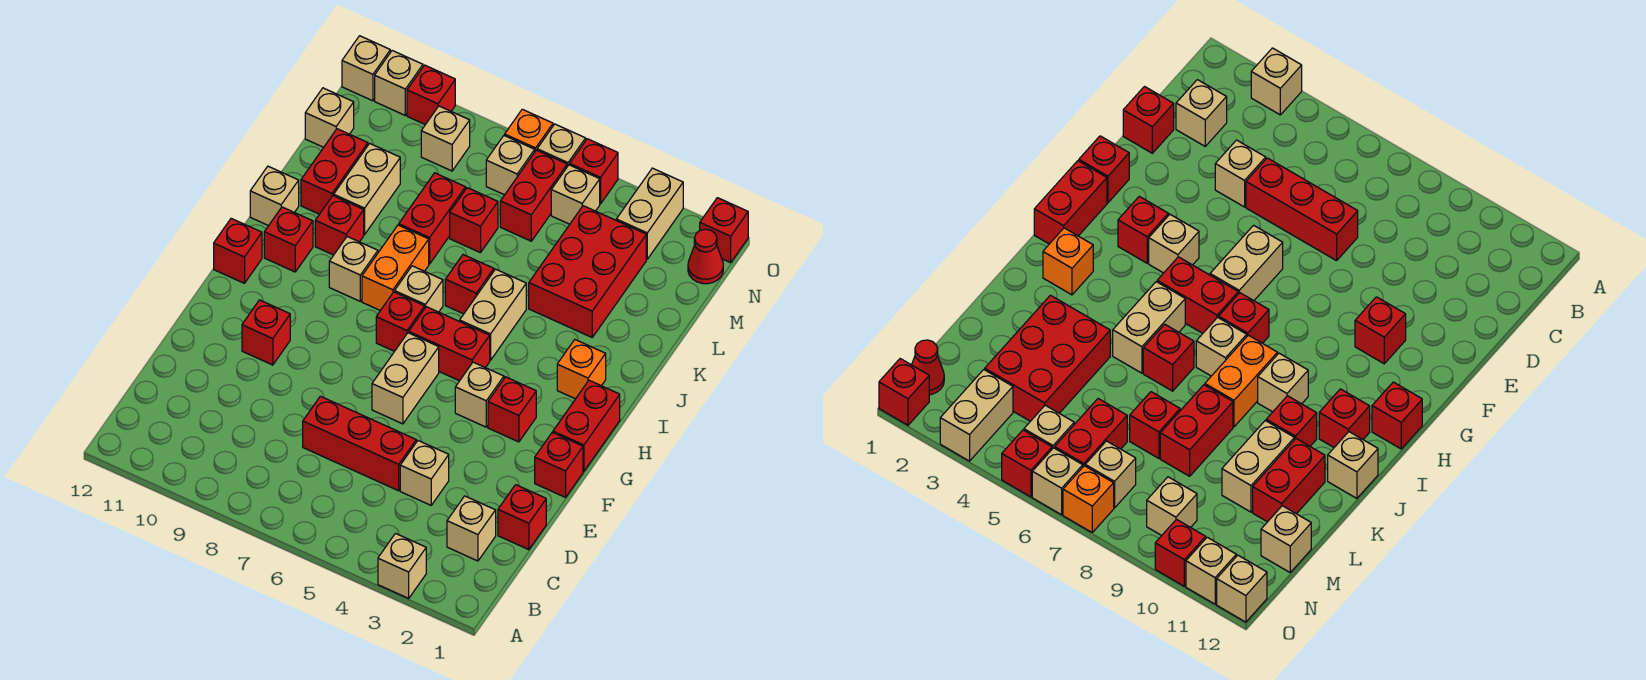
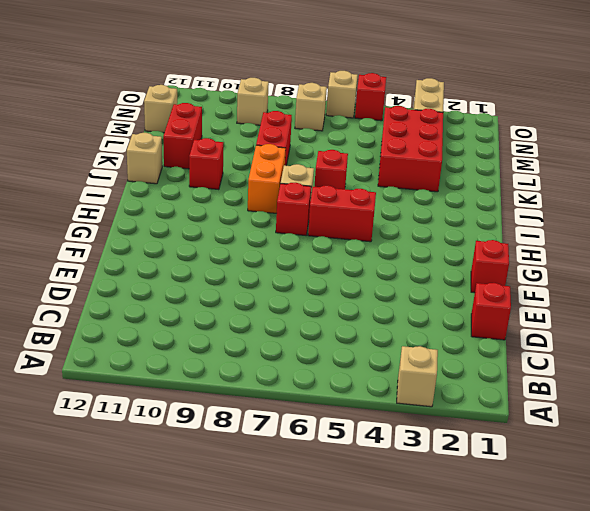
none -> tan 1x1 brick [447,496,496,561]
none -> tan 1x1 brick [400,441,449,505]
none -> red 1x3 brick [303,396,416,491]
none -> tan 1x2 brick [372,333,439,424]

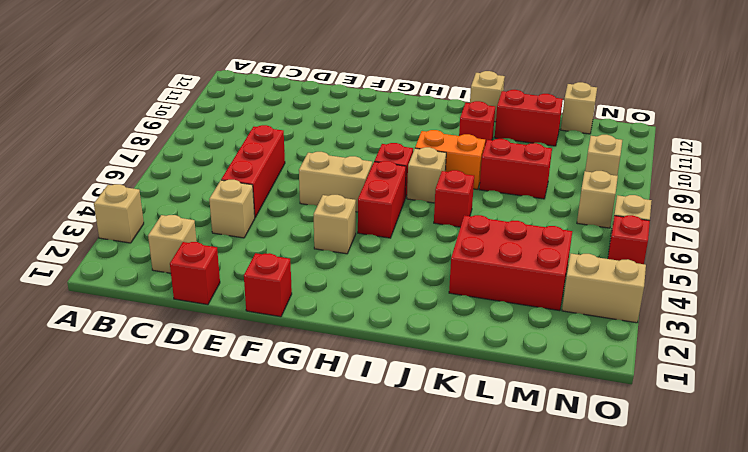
none -> red 1x1 brick [242,300,290,365]
none -> red 1x2 brick [553,380,620,471]
none -> red 1x1 brick [488,377,536,442]
none -> red 1x1 brick [214,218,262,283]

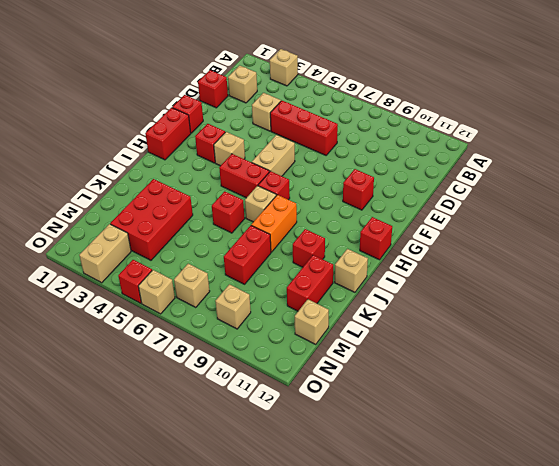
none -> orange 1x1 brick [557,340,606,399]
none -> tan 1x2 brick [460,269,526,360]
none -> tan 1x1 brick [329,237,378,301]
none -> red 1x1 brick [264,207,313,272]

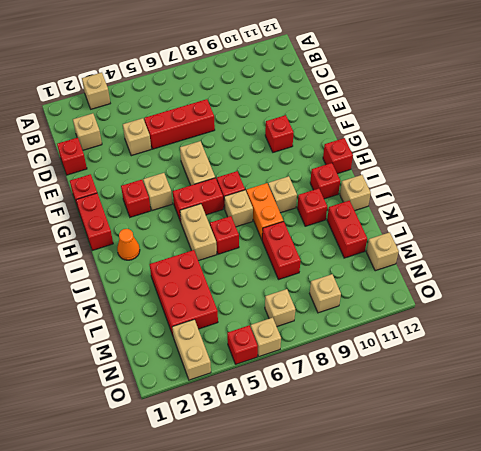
orange 1x1 cone [117,229,140,260] -> orange 1x1 brick [557,340,606,399]
none -> tan 1x2 brick [334,143,400,235]
none -> red 1x1 brick [450,188,498,253]
none -> red 1x2 brick [500,150,567,241]
none -> red 1x1 cone [688,229,723,284]

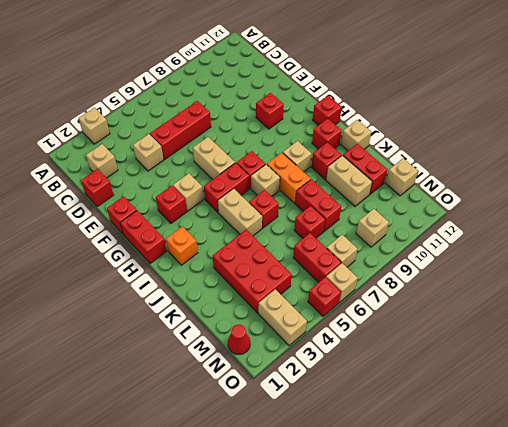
none -> tan 1x1 brick [551,165,600,224]
none -> red 1x1 brick [700,198,748,263]
none -> orange 1x1 brick [505,109,553,151]
none -> red 1x1 brick [407,65,455,125]

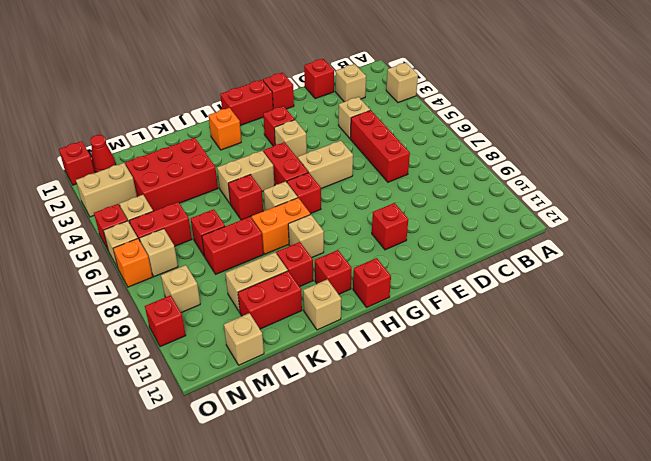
none -> tan 1x1 brick [375,51,423,115]
none -> tan 1x1 brick [342,36,390,101]

